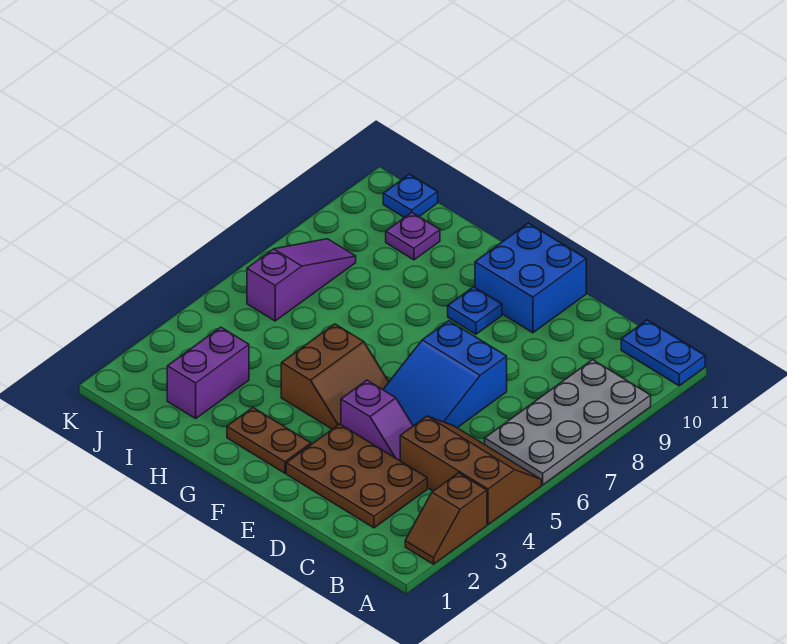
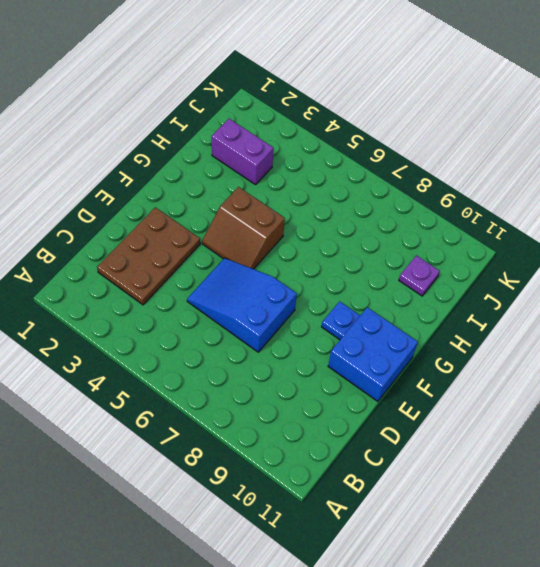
none -> brown 1x2 slope [405,473,487,564]
none -> brown 2x3 slope [400,416,541,525]
none -> grey 2x4 plate [485,360,651,485]

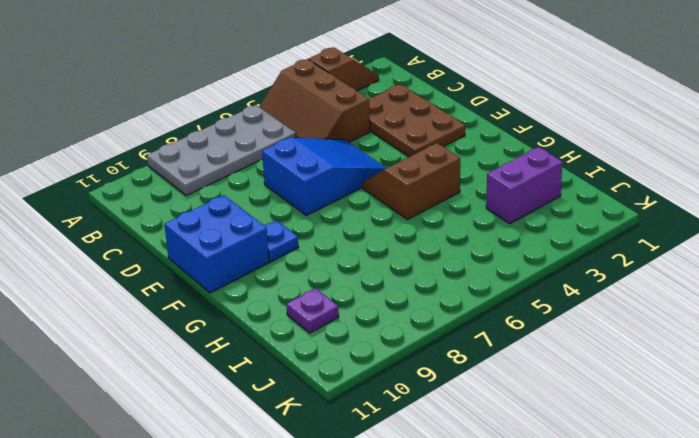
none -> blue 1x2 plate [621,320,705,386]
none -> purple 1x2 slope [341,380,413,461]
none -> brown 1x2 plate [227,408,311,473]

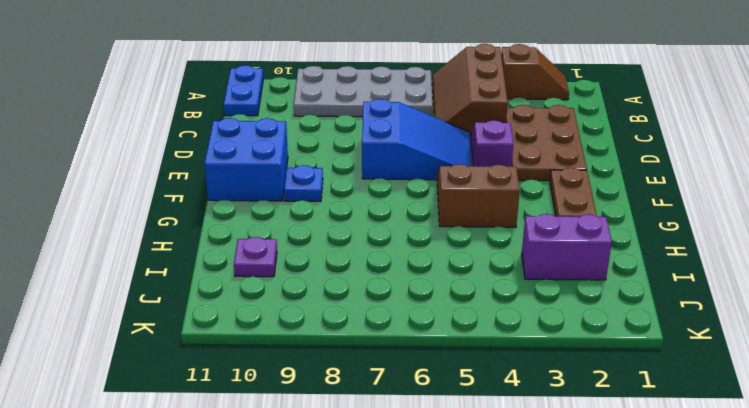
none -> purple 1x3 slope [247,239,356,321]
none -> blue 1x1 plate [383,174,438,218]

